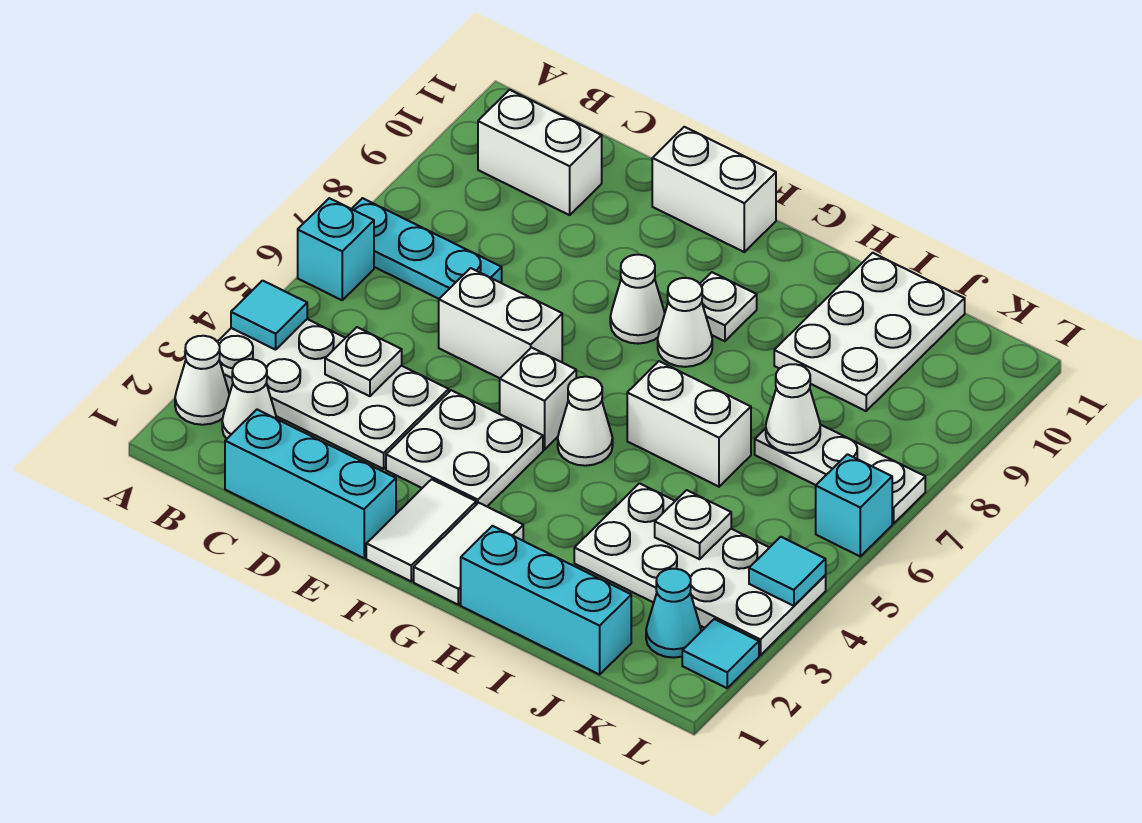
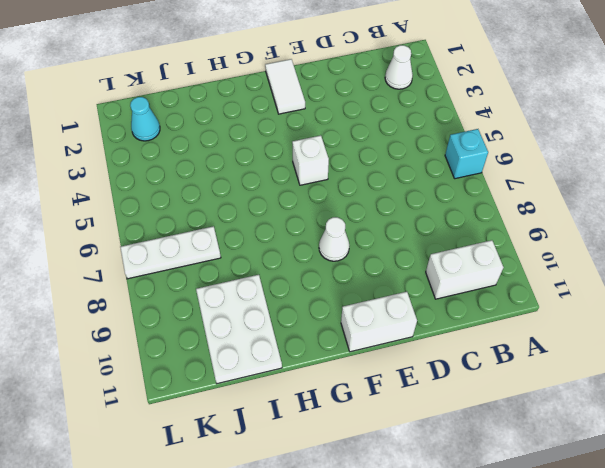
none -> white 1x1 cone [175,336,229,425]
none -> white 2x4 plate [217,319,449,469]
none -> cyan 1x3 plate [352,198,502,299]
none -> cyan 1x3 brick [225,410,396,558]

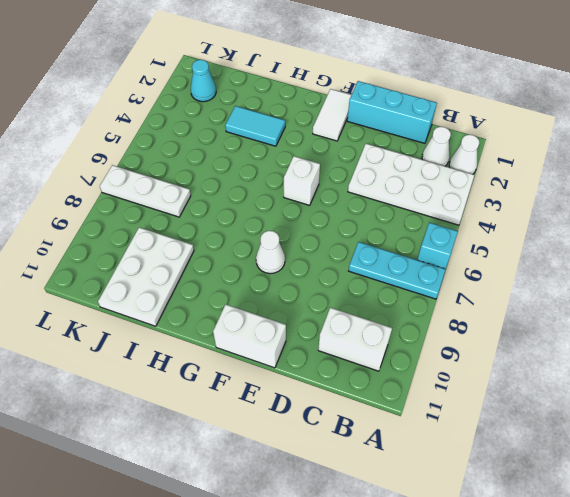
cyan 1x2 tile [225,106,285,146] -> white 2x4 plate [574,483,826,655]
none -> white 1x2 brick [439,268,562,378]
none -> white 2x2 plate [386,390,543,506]
none -> white 1x2 tile [414,503,523,605]
none -> white 1x1 cone [558,377,613,466]

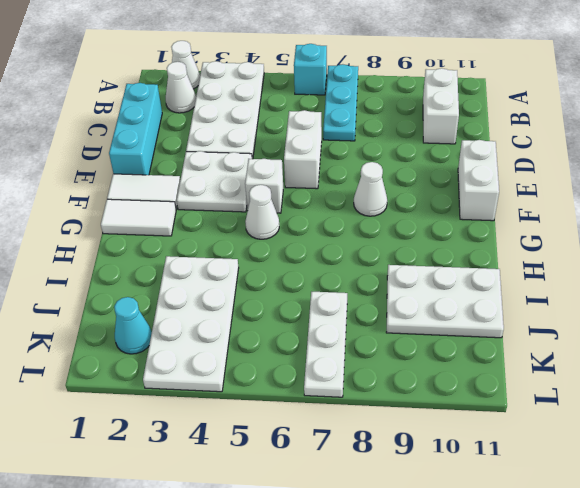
none -> white 1x1 cone [658,278,712,367]
none -> white 1x1 plate [700,272,757,341]
none -> cyan 1x3 brick [461,526,631,675]
none -> white 1x2 brick [627,361,751,487]

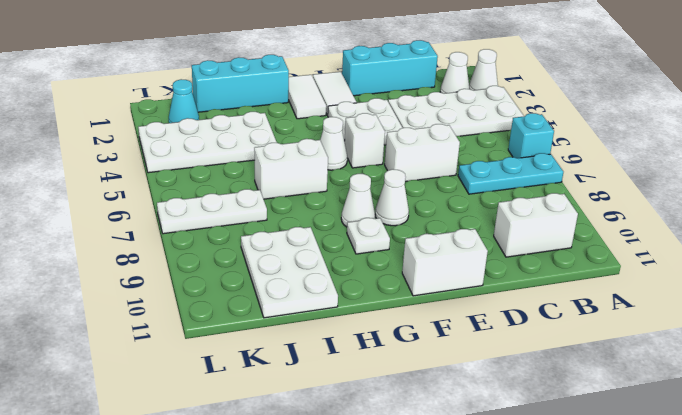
none -> cyan 1x1 tile [682,619,759,688]
none -> cyan 1x1 brick [816,454,892,556]
none -> cyan 1x1 tile [231,281,307,350]
none -> white 1x1 plate [325,327,402,396]

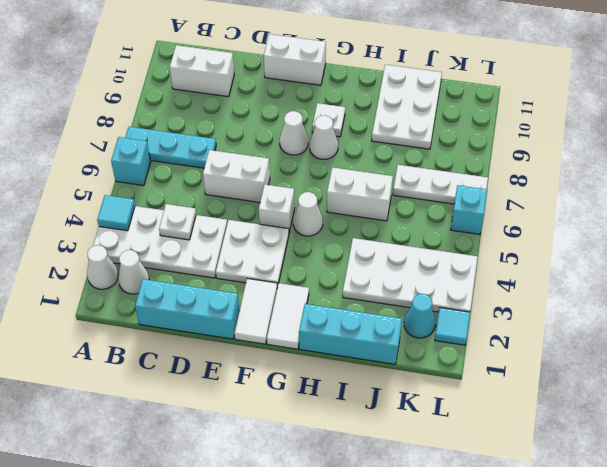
none -> white 1x1 plate [655,490,731,559]
none -> white 1x1 cone [766,364,820,453]
none -> cyan 1x1 tile [749,537,826,606]

